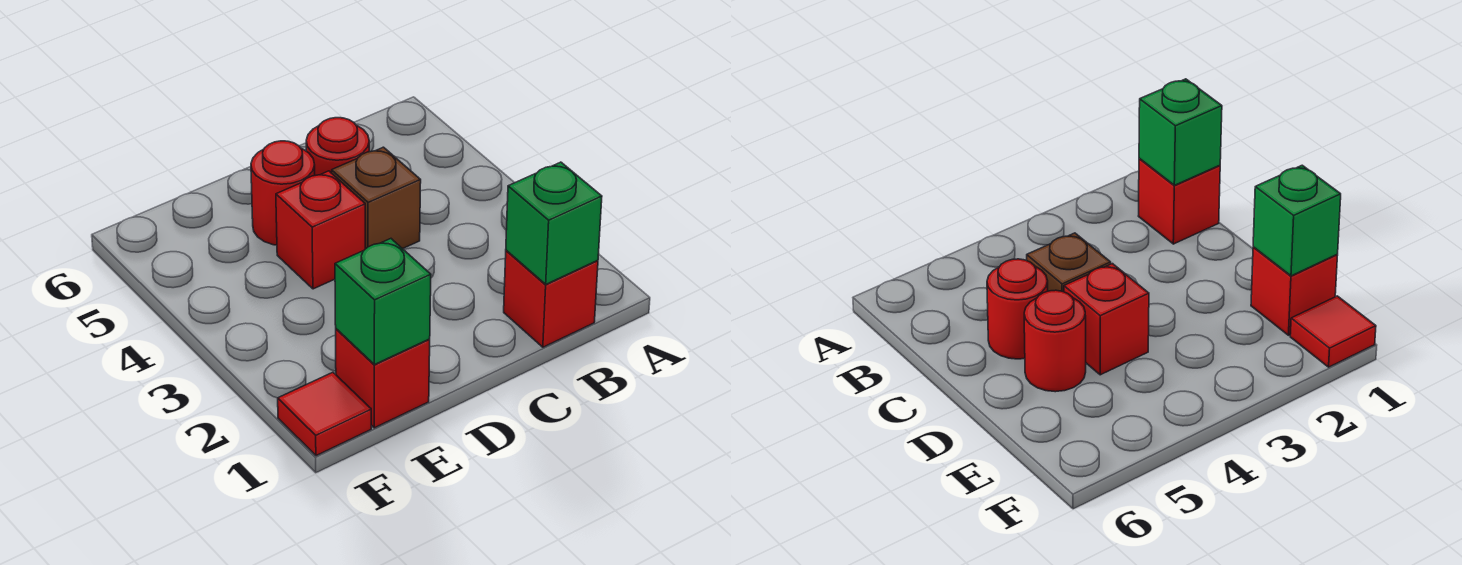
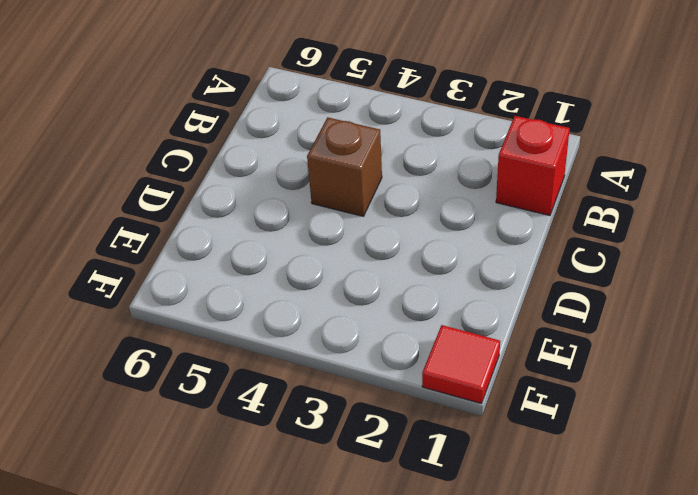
none -> red 1x1 round brick [306,118,369,176]
none -> red 1x1 brick [276,171,365,289]

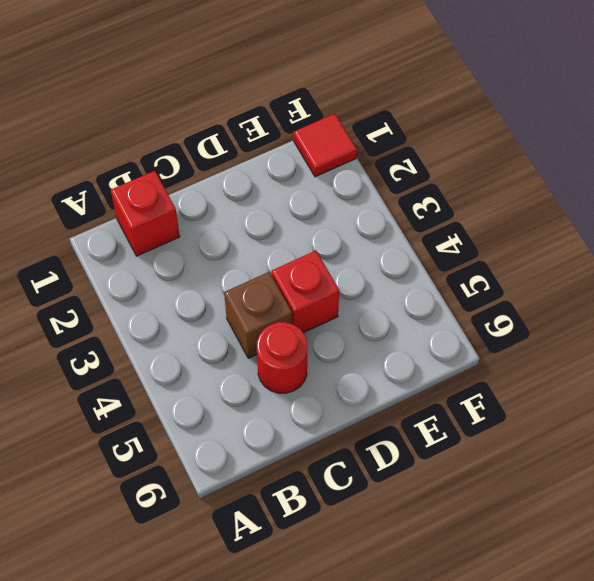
none -> red 1x1 round brick [251,141,315,245]
none -> red 1x1 brick [336,329,430,428]

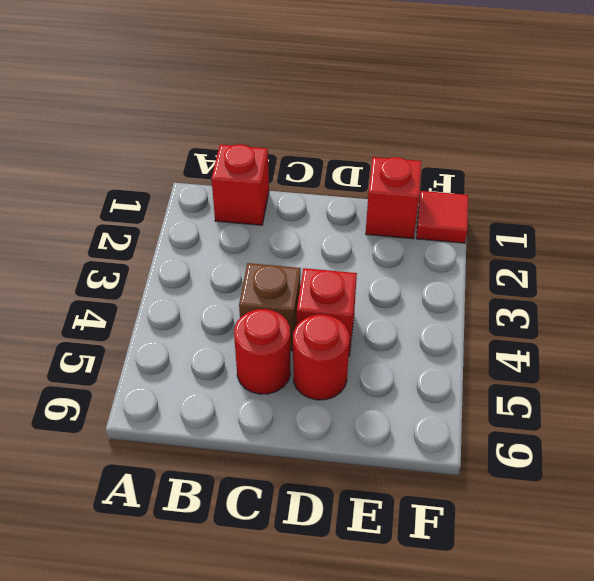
none -> green 1x1 brick [506,162,602,284]
none -> green 1x1 brick [335,239,431,365]

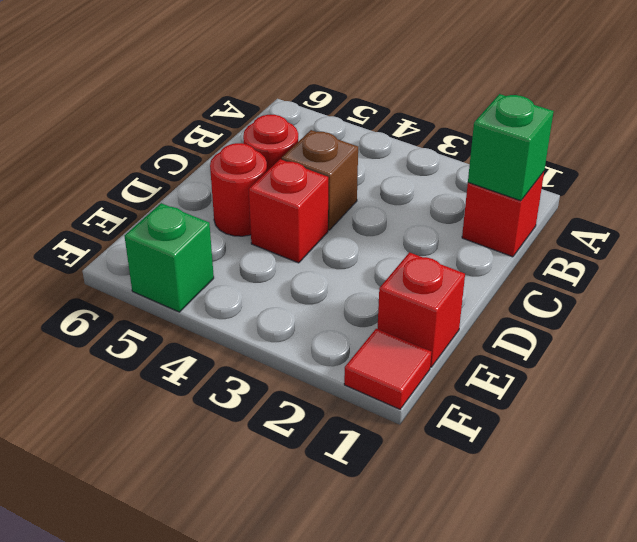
green 1x1 brick [125,203,214,312] -> green 1x1 brick moved to [335,239,431,365]

